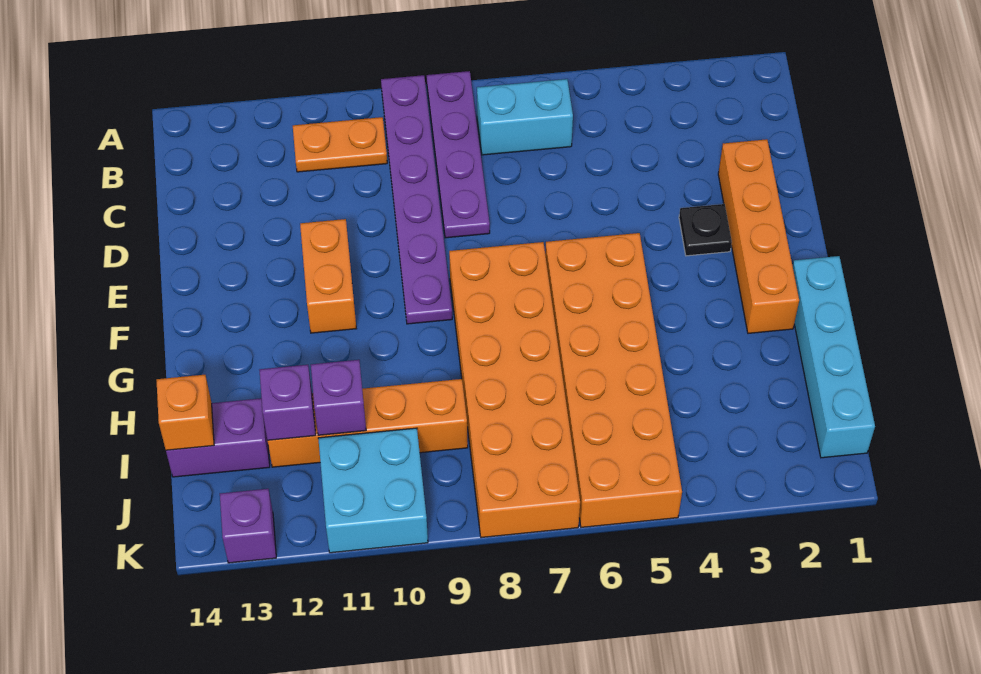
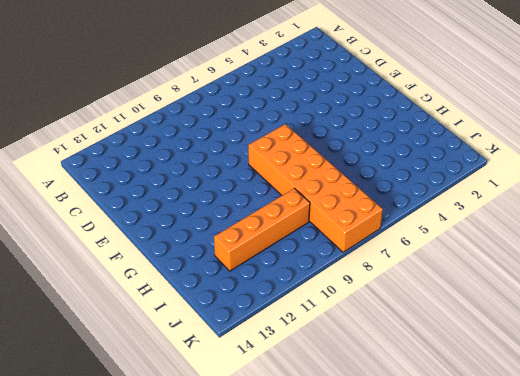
none -> purple 1x4 plate [427,71,490,238]
none -> purple 1x6 plate [381,75,452,324]
none -> cyan 1x2 brick [477,79,573,155]

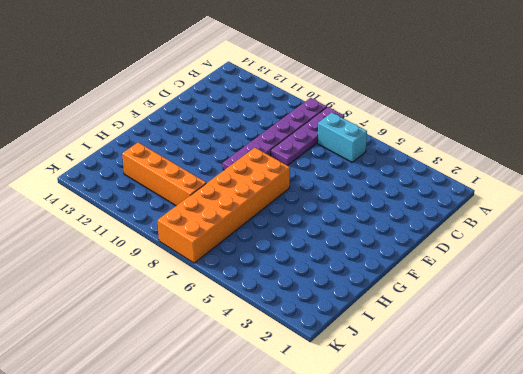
none -> orange 1x2 plate [293,117,387,172]
none -> orange 1x4 brick [718,139,799,333]
none -> black 1x1 plate [679,204,732,256]

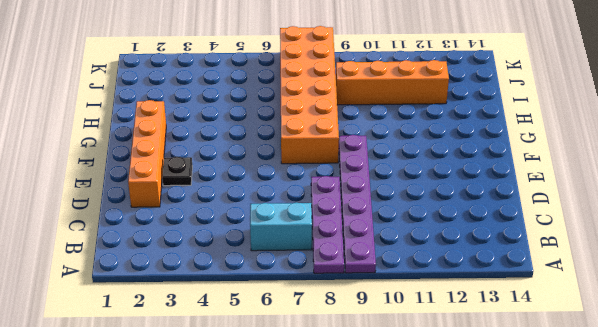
none -> orange 1x2 plate [293,117,387,172]
none -> orange 1x2 brick [300,219,356,333]
none -> orange 2x6 brick [545,233,682,527]

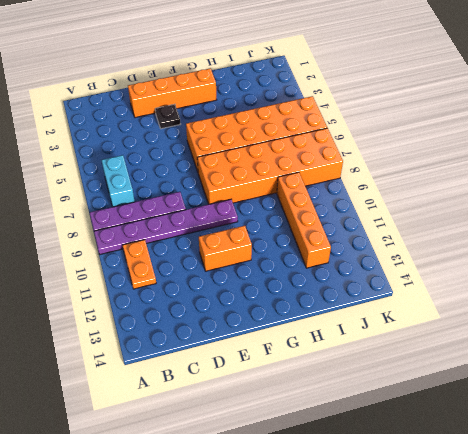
none -> cyan 1x4 brick [793,256,875,458]
none -> purple 1x2 brick [166,398,270,477]
none -> cyan 2x2 brick [318,428,428,553]

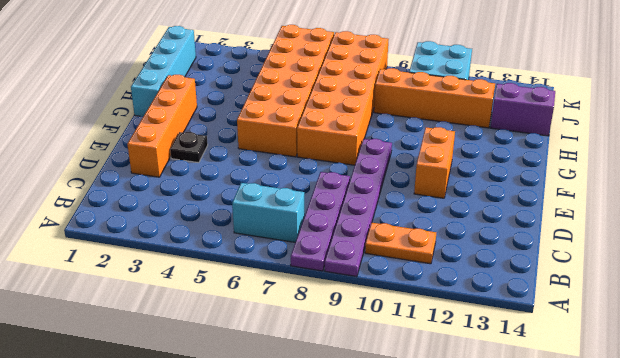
none -> purple 1x1 brick [220,489,276,563]
none -> purple 1x1 brick [311,360,366,435]
none -> purple 1x1 brick [259,365,316,440]

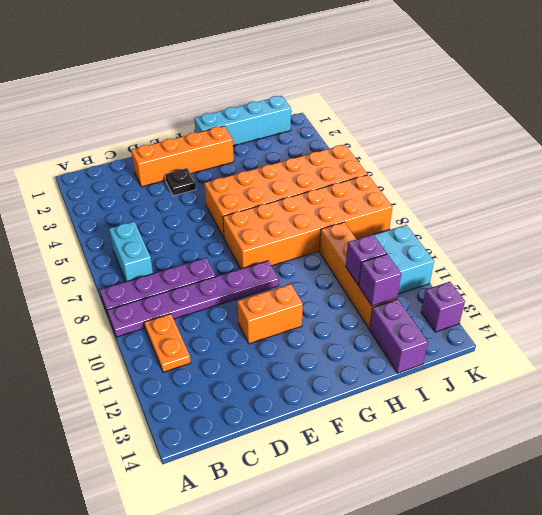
none -> orange 1x1 brick [156,375,214,450]

